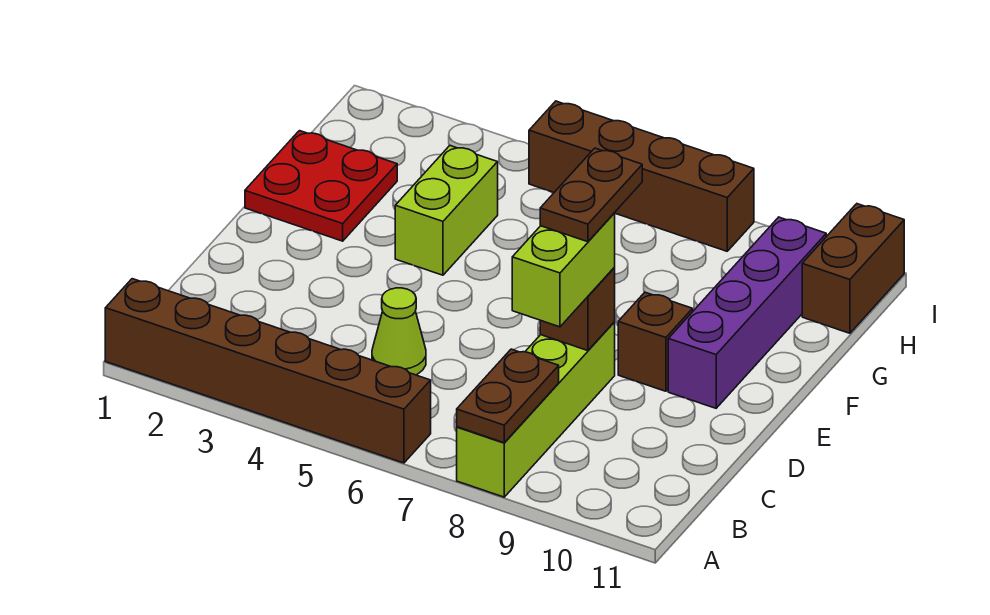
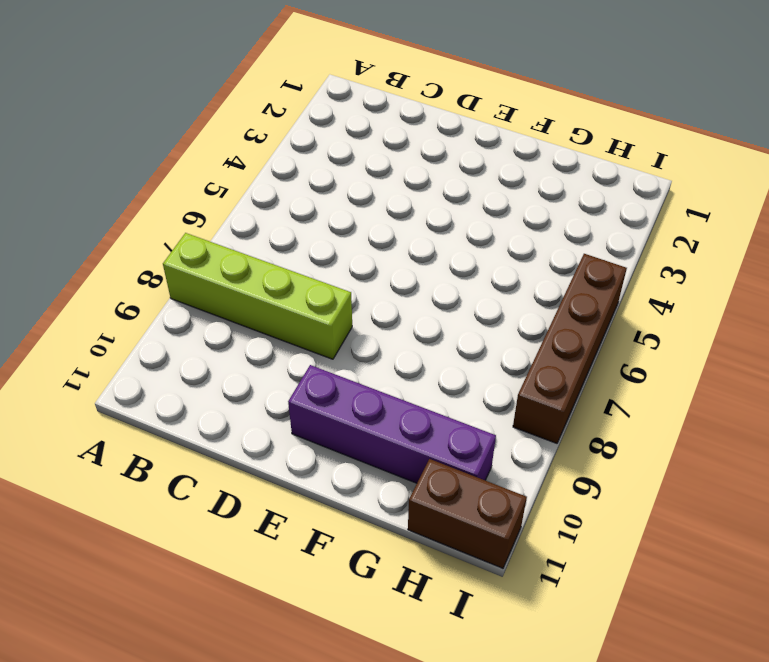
none -> brown 1x6 brick [105,279,431,463]
none -> lime 1x1 cone [372,288,426,375]
none -> brown 1x1 brick [618,292,693,391]

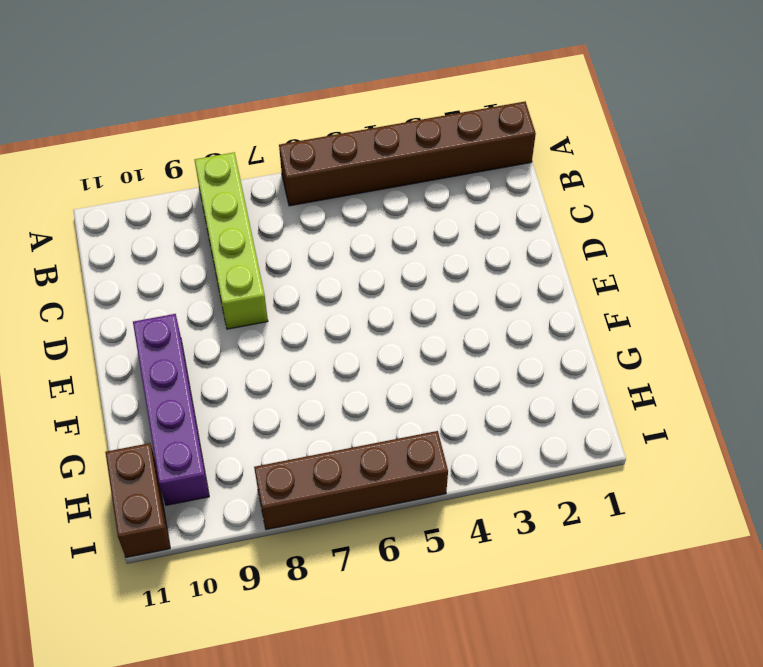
none -> lime 1x1 cone [372,288,426,375]
none -> brown 1x1 brick [618,292,693,391]
none -> red 2x2 plate [245,131,397,241]

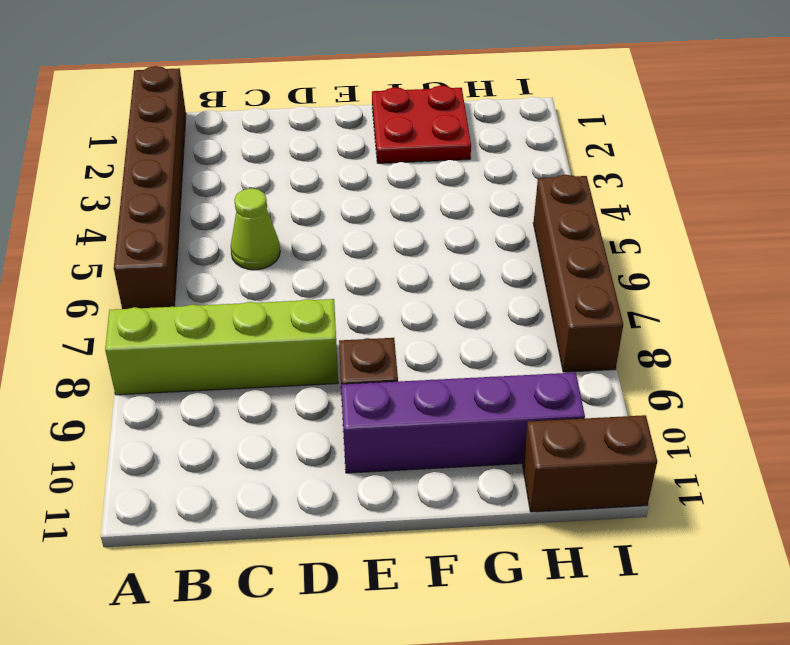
none -> lime 1x2 brick [395,146,498,275]
none -> brown 1x2 plate [457,349,559,443]
none -> brown 1x1 brick [540,268,615,351]

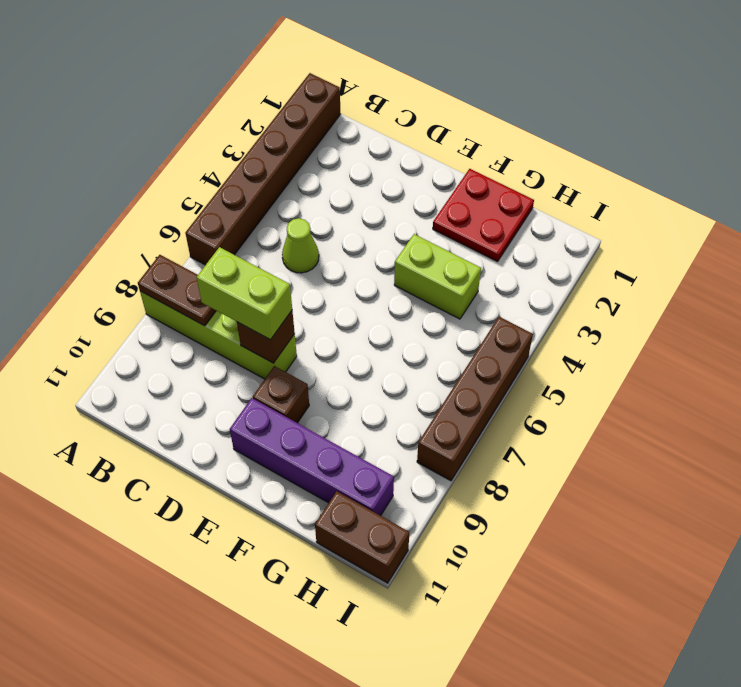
none -> brown 1x2 plate [540,148,642,242]

